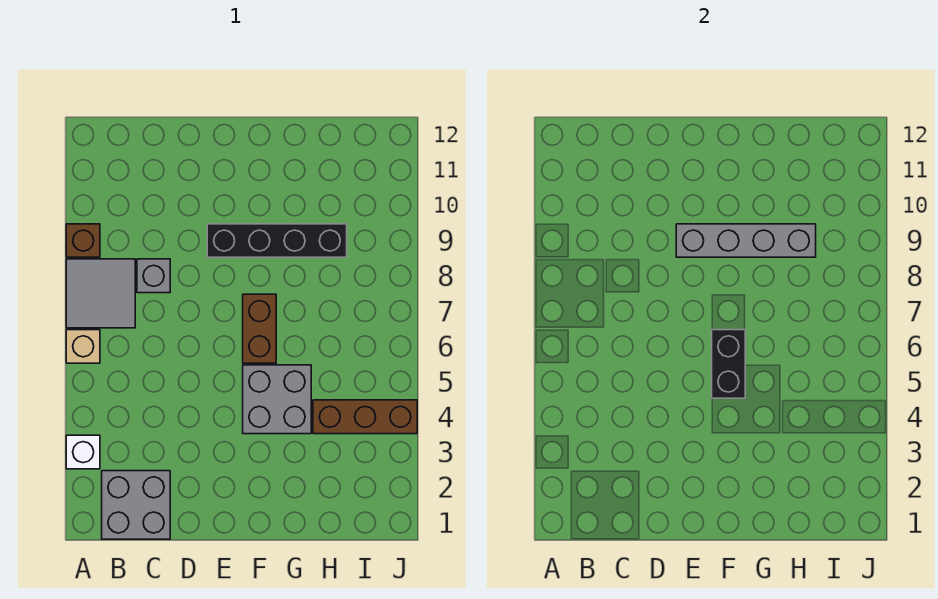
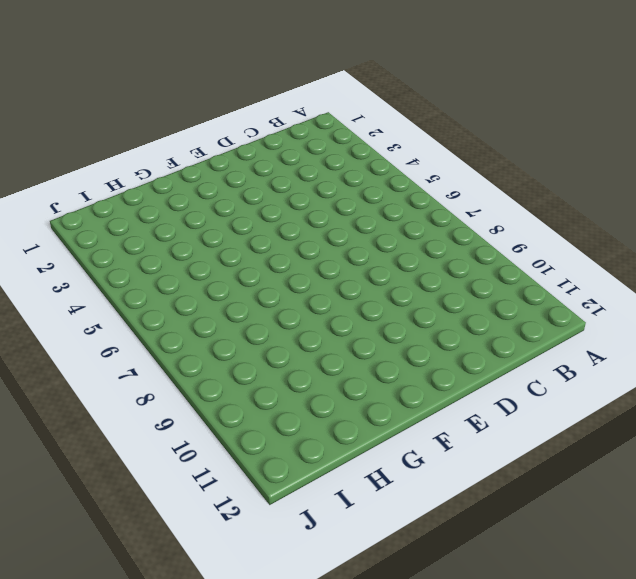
none -> white 1x1 brick [66,435,100,469]
none -> tan 1x1 brick [66,330,100,363]
none -> grey 2x2 tile [66,259,135,328]

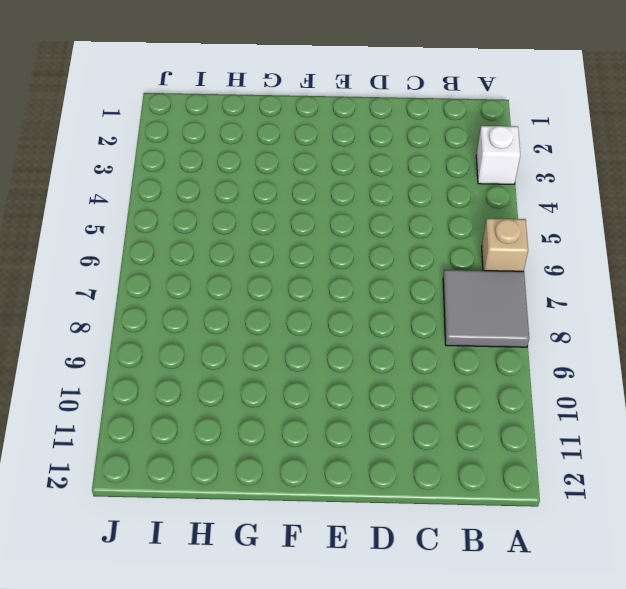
none -> brown 1x1 brick [66,224,100,257]
none -> grey 2x2 brick [102,471,170,539]
none -> grey 1x1 brick [137,259,170,293]

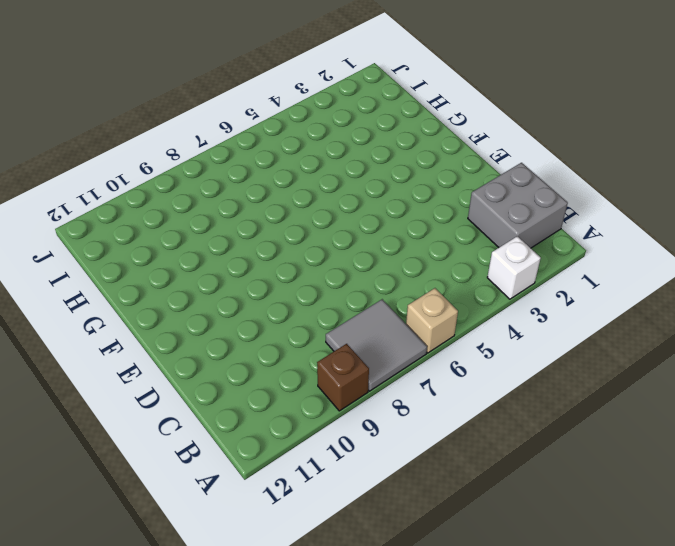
none -> grey 1x1 brick [137,259,170,293]
none -> black 1x4 brick [207,224,347,257]
none -> grey 2x2 brick [243,365,311,434]

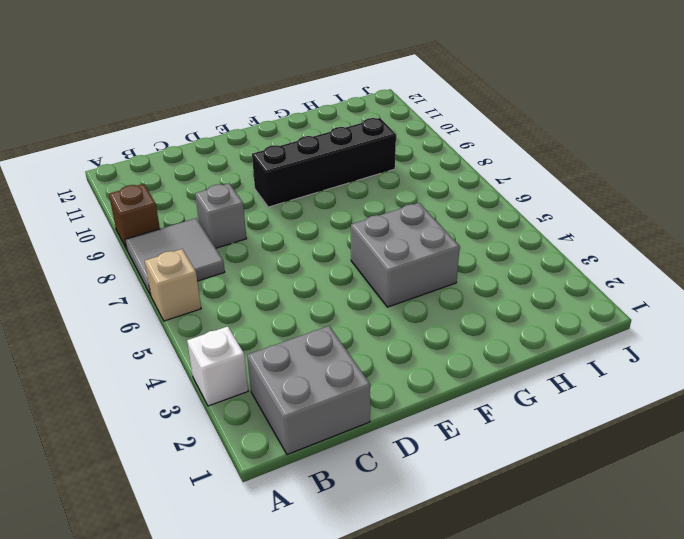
none -> brown 1x2 brick [243,294,276,363]
none -> brown 1x3 brick [313,400,417,434]
none -> grey 1x4 brick [676,224,816,257]

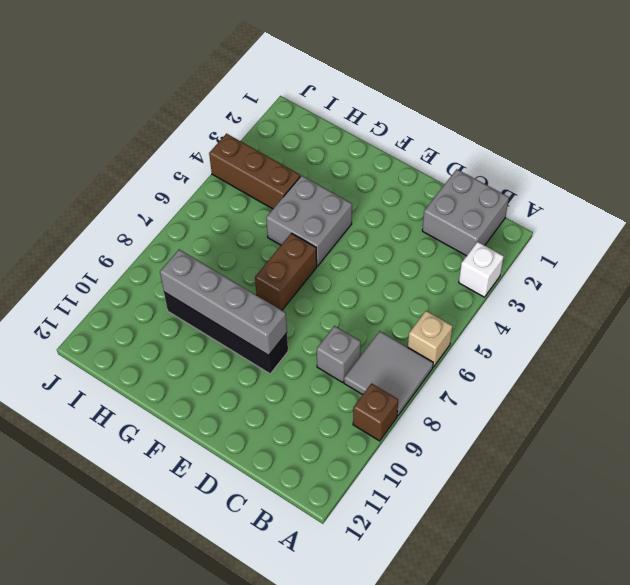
none -> black 1x2 brick [712,330,745,398]

